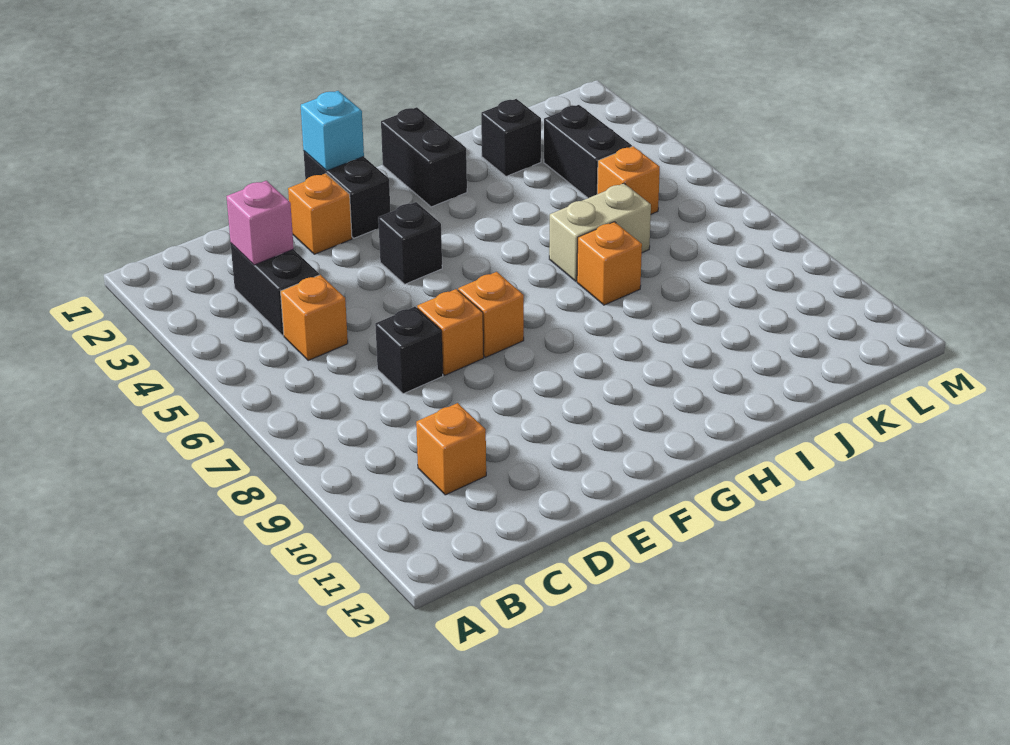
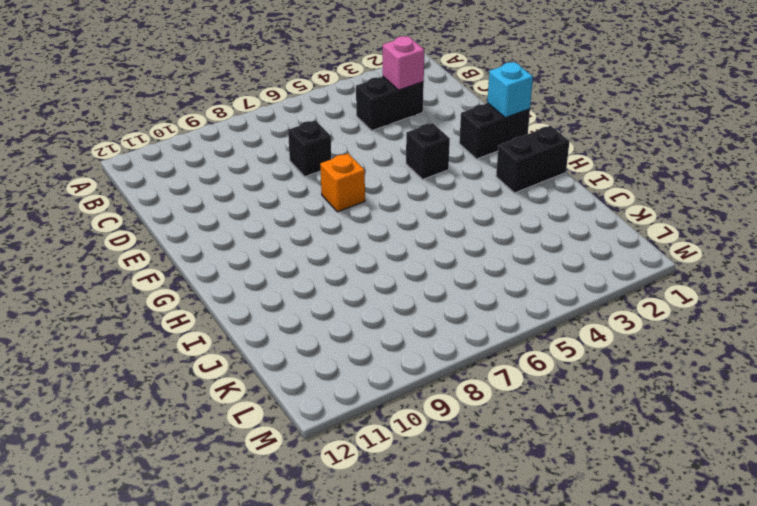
none -> orange 1x1 brick [281,275,348,360]
none -> orange 1x1 brick [416,403,486,495]
none -> orange 1x1 brick [288,173,352,254]

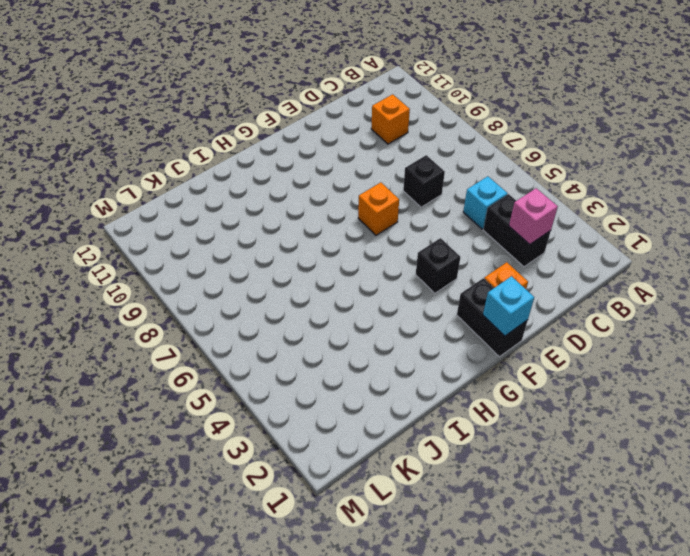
cyan 1x1 brick [463,176,508,229] -> orange 1x1 brick [281,275,348,360]
none -> orange 1x1 brick [417,289,484,375]
none -> black 1x2 brick [381,107,467,207]
none -> tan 1x2 brick [549,183,651,281]

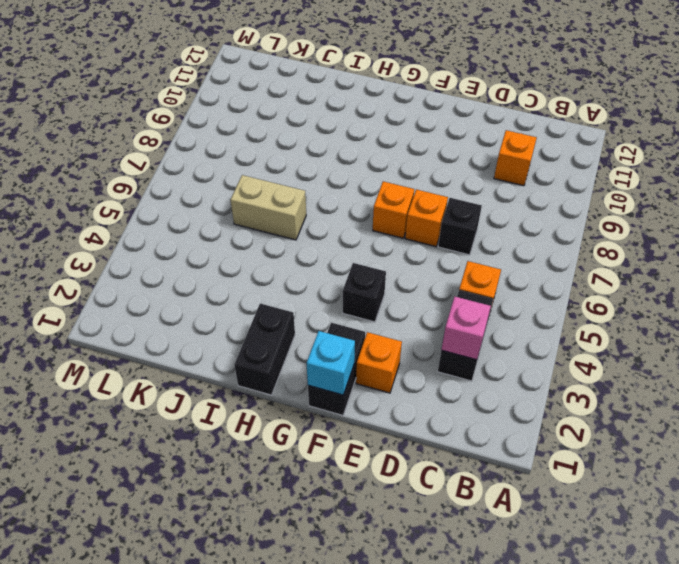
none -> orange 1x1 brick [577,222,642,305]
none -> black 1x1 brick [481,99,541,176]
none -> black 1x2 brick [544,105,632,198]

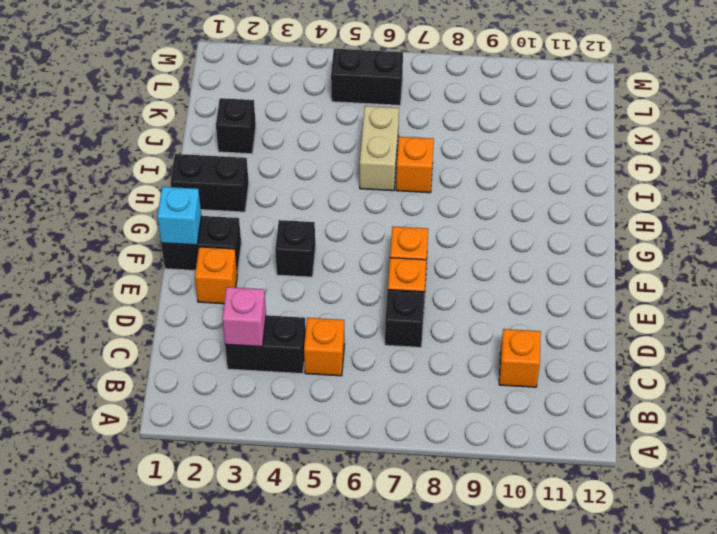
black 1x2 brick [331,49,403,105] -> black 1x2 brick moved to [544,105,632,198]
none -> orange 1x1 brick [597,146,660,214]

